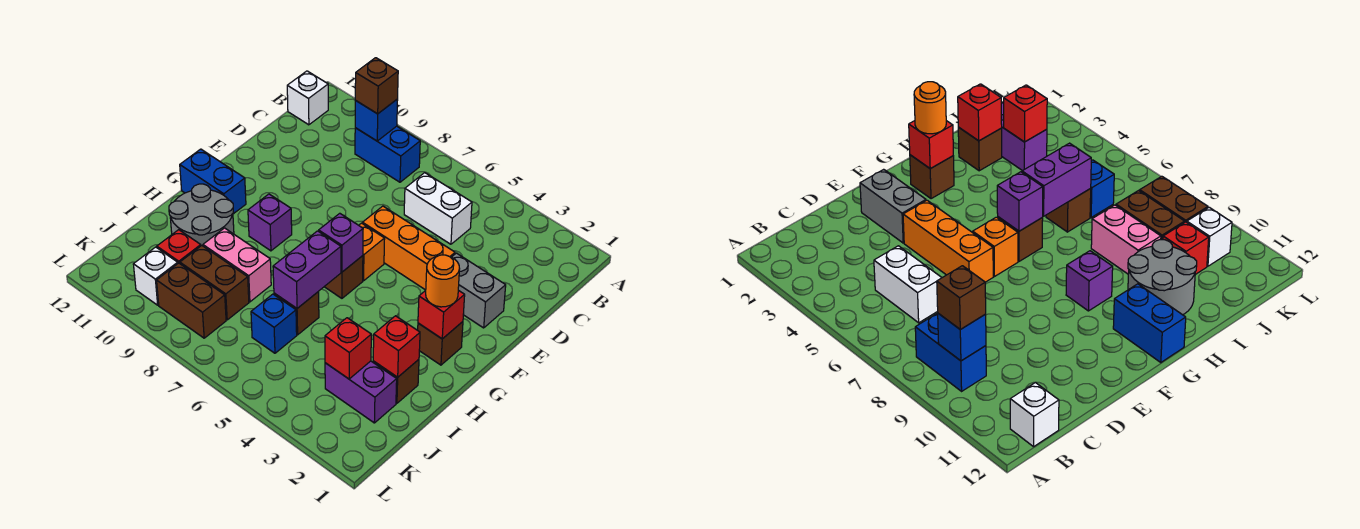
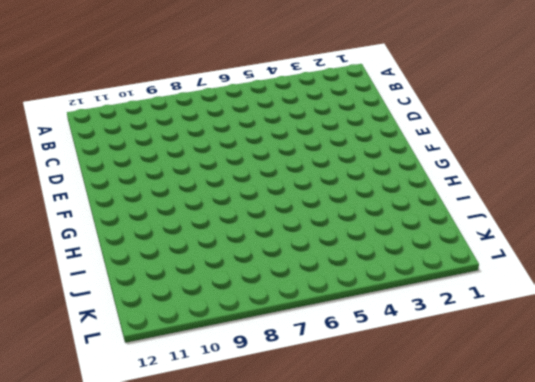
none -> blue 1x2 brick [355,126,420,182]
none -> white 1x1 brick [287,71,328,125]
none -> white 1x2 brick [404,173,472,244]

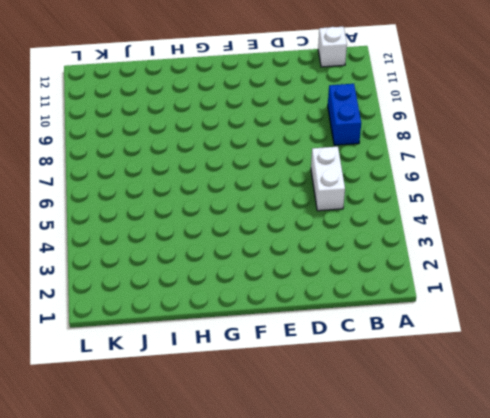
none -> grey 1x2 brick [452,253,506,328]
none -> orange 1x3 brick [363,206,455,290]
none -> orange 1x1 brick [359,223,385,281]

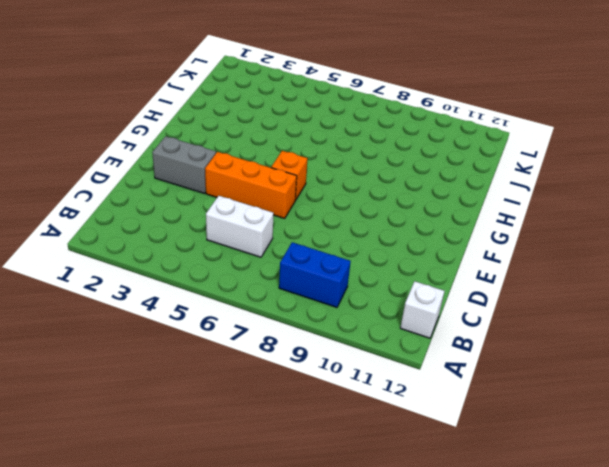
none -> brown 1x1 brick [418,322,463,365]
none -> brown 1x1 brick [324,256,363,298]
none -> purple 1x1 brick [248,194,292,251]

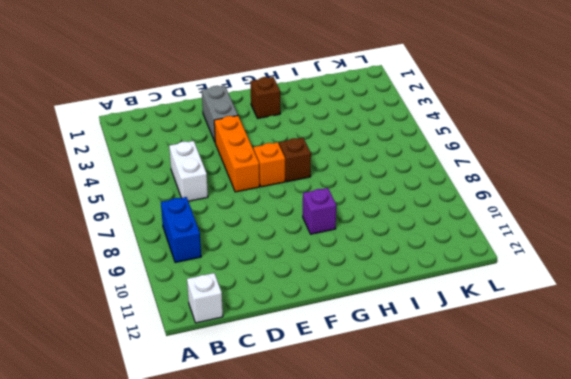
none -> blue 1x2 brick [180,149,246,214]
none -> grey 2x2 round brick [169,184,234,246]
none -> brown 1x1 brick [373,360,419,403]

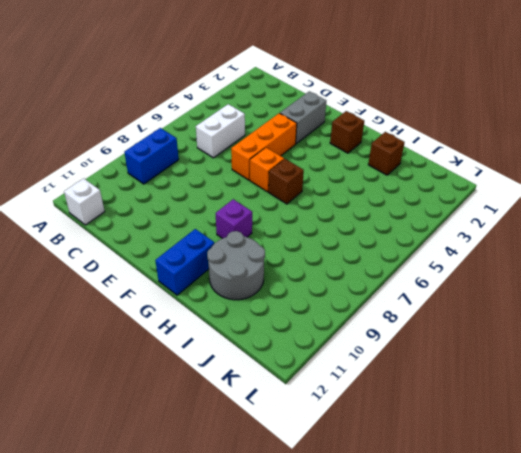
none -> brown 1x1 brick [274,292,319,335]
none -> pink 1x2 brick [203,228,271,302]
none -> purple 1x2 brick [325,361,397,423]

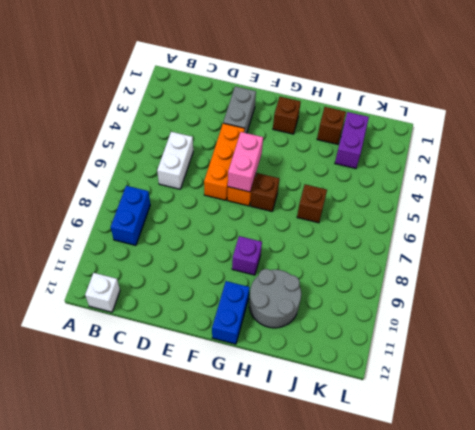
pink 1x2 brick [228,132,263,192] -> pink 1x2 brick moved to [203,228,271,302]
none -> blue 1x1 brick [251,294,297,353]
none -> brown 1x2 brick [180,246,249,320]
none -> red 1x1 brick [157,230,201,263]

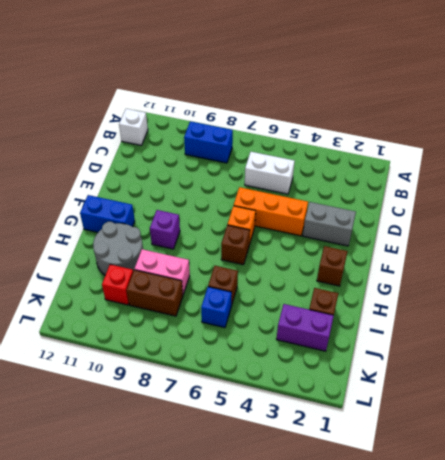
none -> brown 1x2 brick [157,263,226,338]
none -> white 1x1 brick [133,247,178,305]
none -> blue 1x1 brick [355,99,398,141]

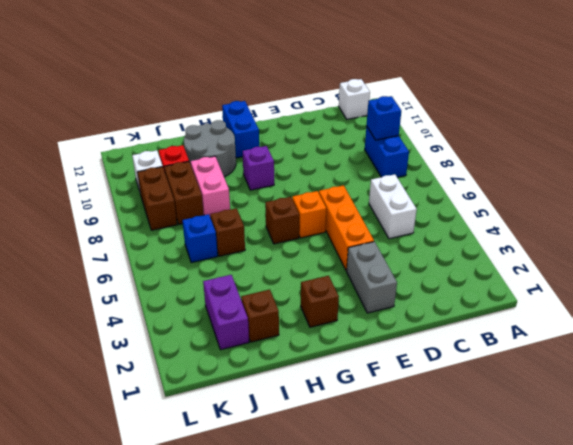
none -> red 1x1 brick [418,290,465,339]
none -> purple 1x1 brick [319,213,363,272]
none -> purple 1x2 brick [273,231,341,308]

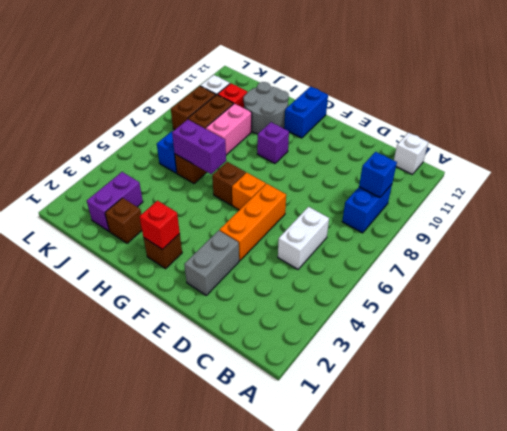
none -> purple 1x1 brick [319,213,363,272]
none -> red 1x1 brick [373,316,420,377]
none -> red 1x1 brick [325,318,371,379]

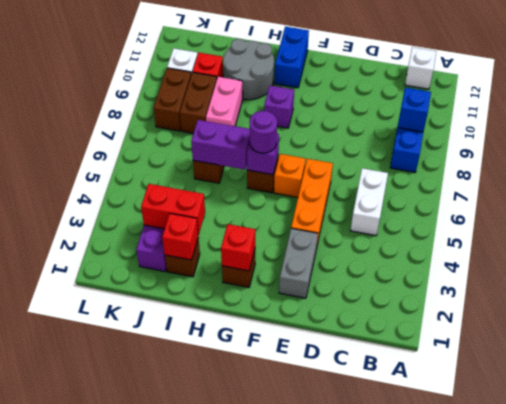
purple 1x1 round brick [249,111,277,153] -> none
red 1x2 brick [141,184,205,235] -> red 1x1 brick [325,318,371,379]
none -> blue 1x1 brick [251,294,297,353]
none -> brown 1x1 brick [355,58,398,114]
none -> orange 1x1 round brick [426,255,460,307]

